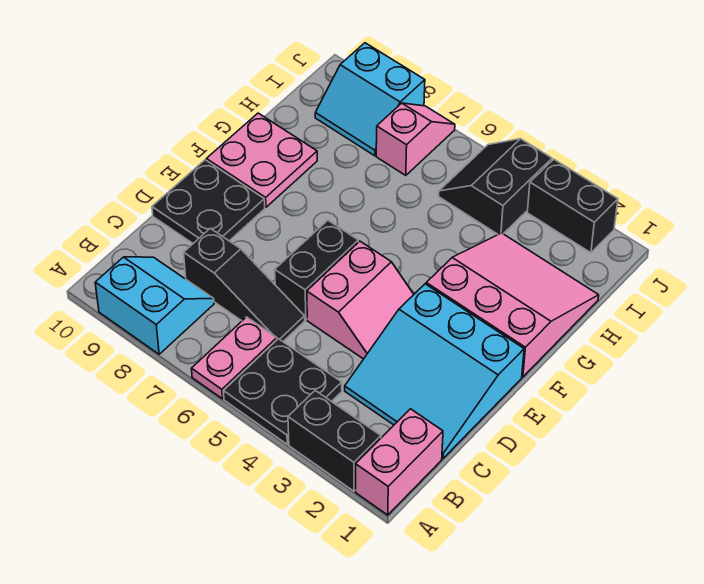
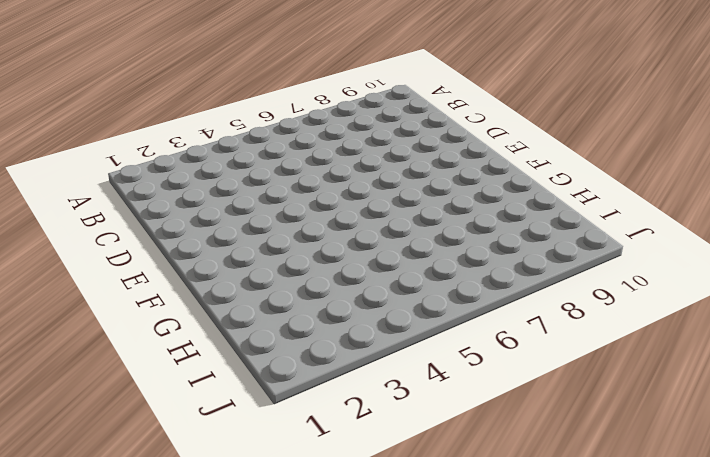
none -> pink 1x2 brick [356,409,443,515]
none -> black 1x2 brick [288,390,381,491]
none -> black 2x2 plate [224,339,342,444]

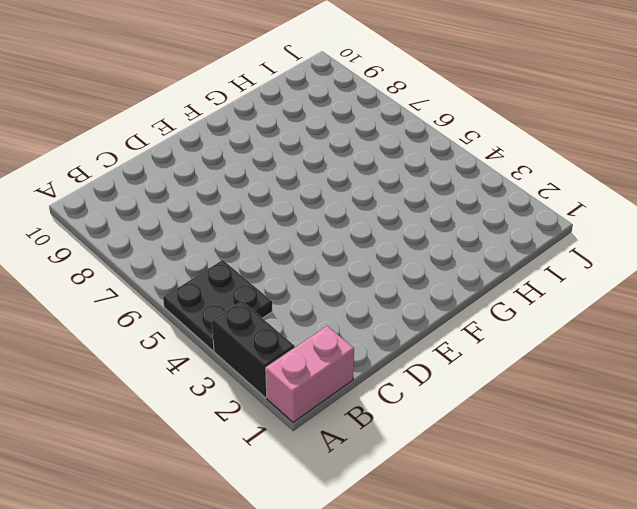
none -> pink 1x2 plate [192,317,277,399]
none -> cyan 2x2 slope [95,257,214,354]
none -> cyan 3x3 slope [345,284,524,458]

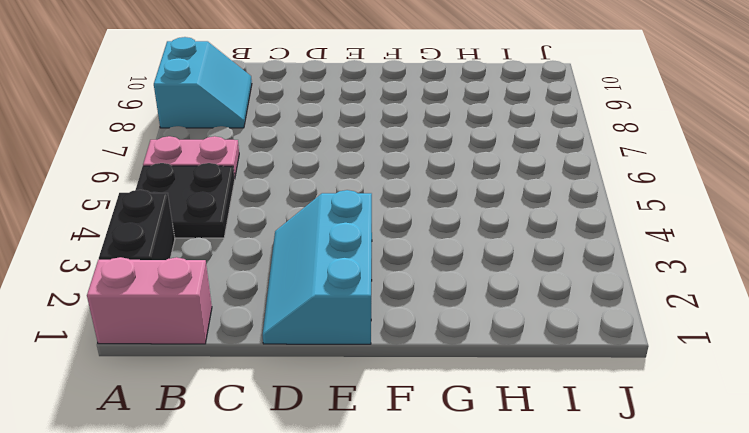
cyan 2x3 slope [263,190,372,344] -> cyan 3x3 slope [345,284,524,458]
none -> black 1x3 slope [184,228,305,341]
none -> pink 2x2 slope [307,241,414,359]
none -> black 1x2 brick [275,220,358,320]

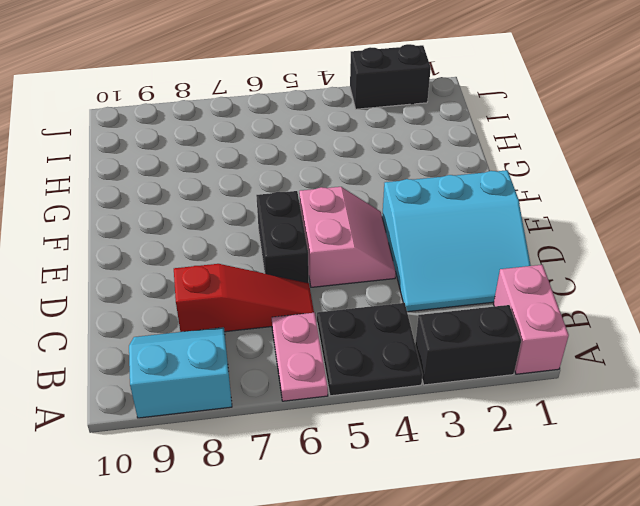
red 1x3 slope [174,264,314,332] -> black 1x3 slope [184,228,305,341]
none -> black 2x2 plate [152,160,265,243]
none -> pink 3x3 slope [426,233,599,377]
none -> pink 2x2 plate [206,113,317,207]

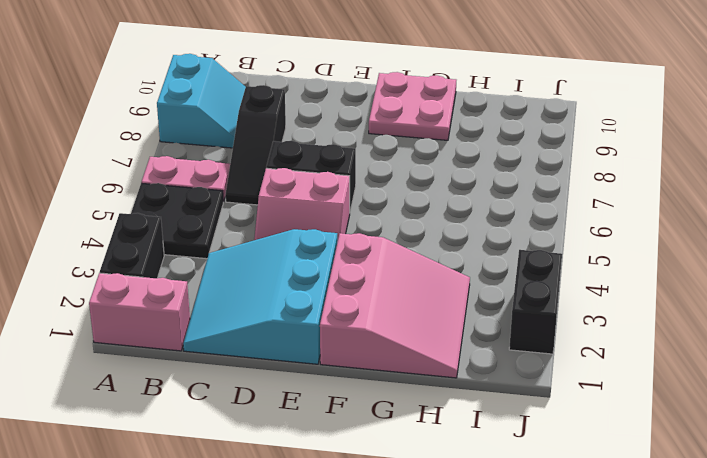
none -> black 2x2 plate [152,160,265,243]
none -> black 2x2 slope [439,139,552,234]
none -> pink 1x2 slope [376,103,455,175]

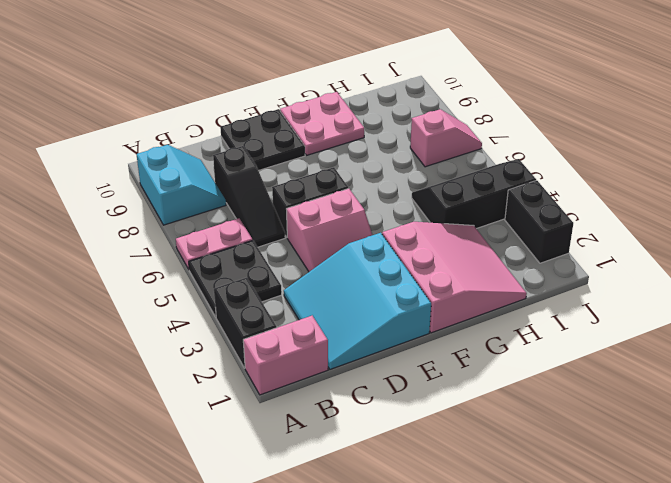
black 2x3 slope [412,159,536,229] -> black 2x2 slope [439,139,552,234]
none -> cyan 2x2 slope [315,43,425,156]

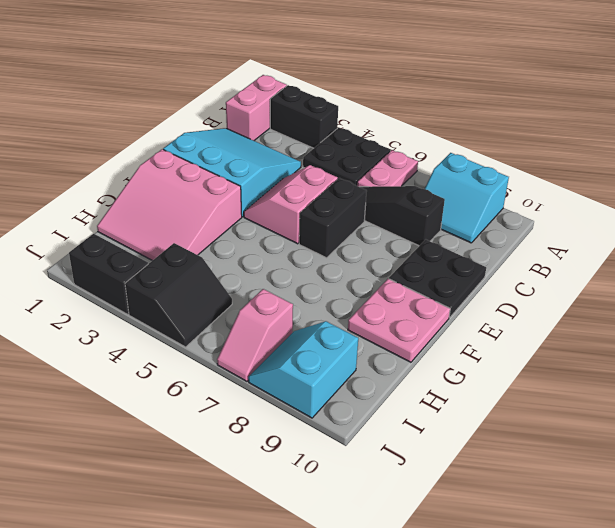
cyan 2x2 slope [248,321,358,418] -> cyan 2x2 slope turned to [315,43,425,156]

